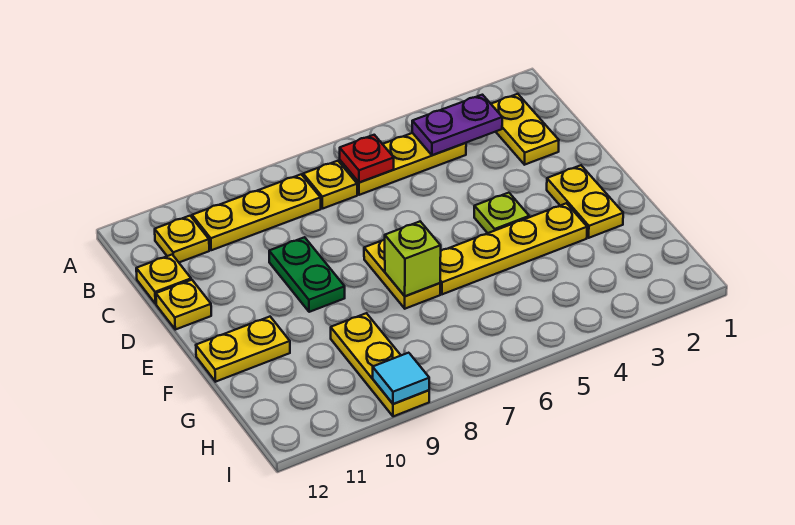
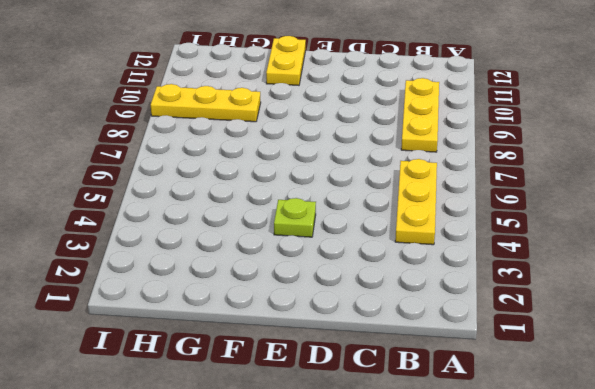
none -> yellow 1x2 plate [491,94,559,165]
none -> yellow 1x1 plate [303,161,357,209]
none -> yellow 1x1 plate [155,216,209,262]

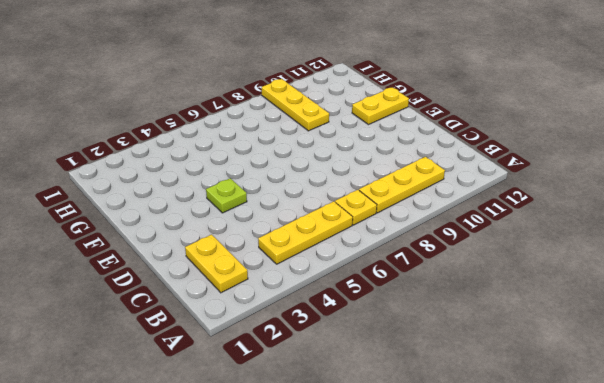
none -> yellow 1x1 plate [155,216,209,262]
none -> yellow 1x1 plate [136,255,191,304]
none -> green 1x2 plate [269,237,345,312]

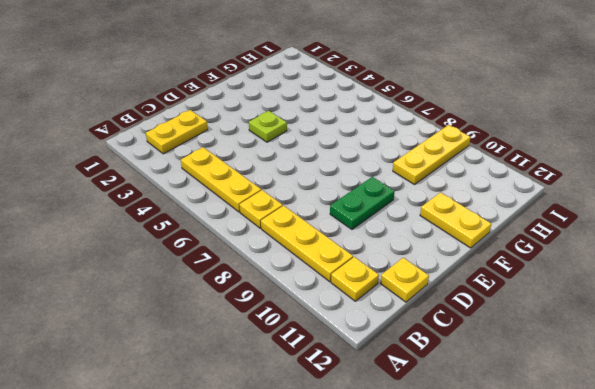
none -> yellow 1x1 plate [156,280,211,330]
none -> yellow 1x2 plate [547,165,623,238]
none -> yellow 1x2 plate [364,239,440,309]

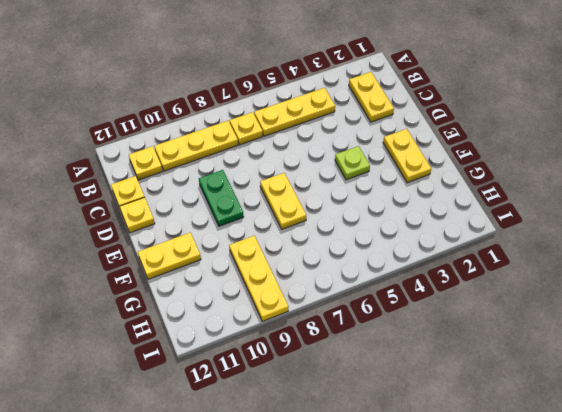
none -> yellow 1x4 plate [440,203,587,294]
none -> purple 1x2 plate [412,95,502,155]
none -> red 1x1 plate [340,135,394,183]

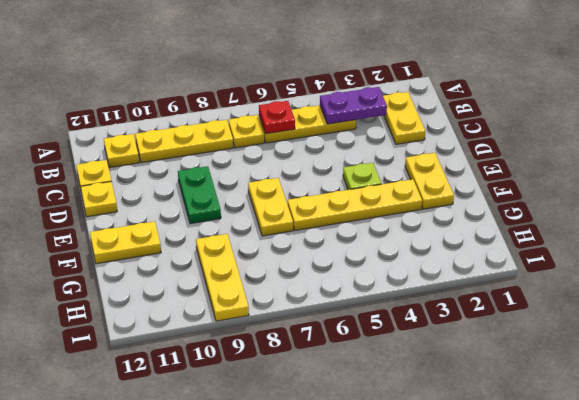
none -> lime 1x1 brick [385,221,441,296]
none -> cyan 1x1 tile [373,353,429,404]

